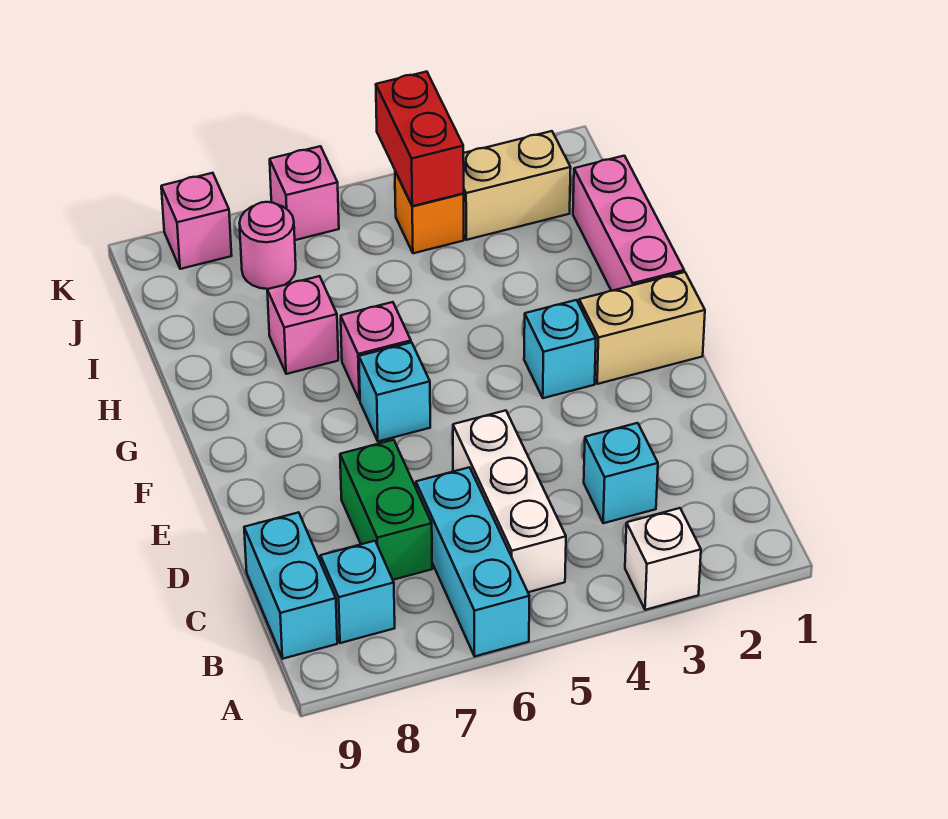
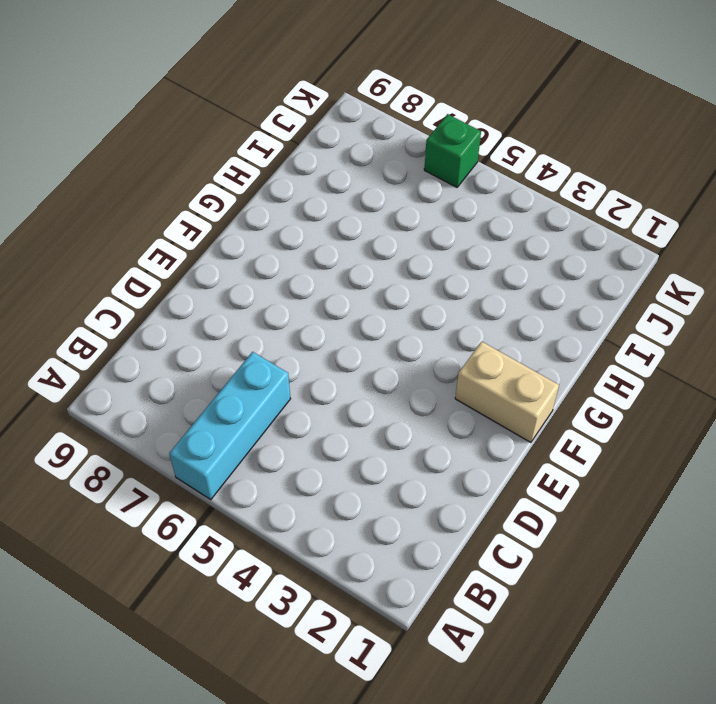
green 1x1 brick [424,114,481,187] -> pink 1x1 brick [270,146,339,240]
none -> white 1x1 brick [625,508,701,610]
none -> white 1x3 brick [453,410,566,592]
none -> cyan 1x1 brick [321,541,395,643]

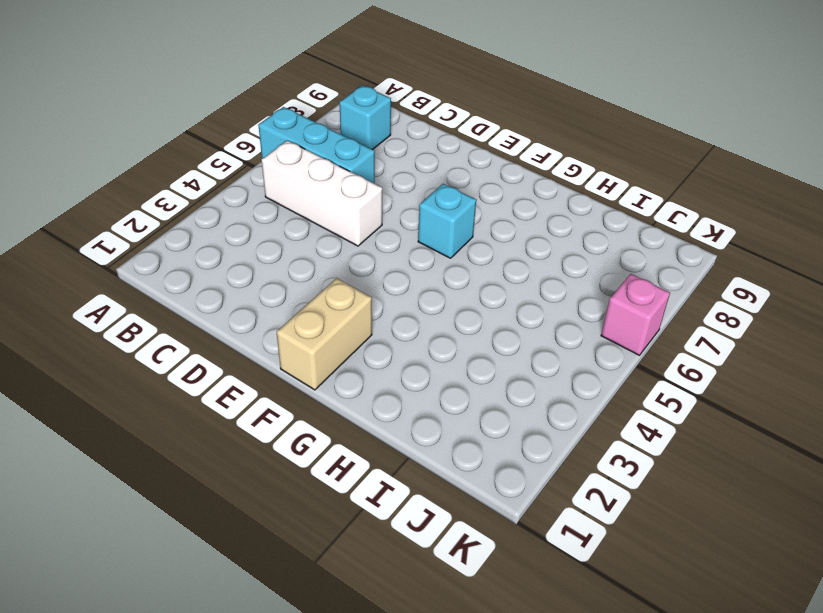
none -> white 1x1 brick [625,508,701,610]
none -> cyan 1x2 brick [244,512,337,659]
none -> cyan 1x1 brick [584,423,658,523]

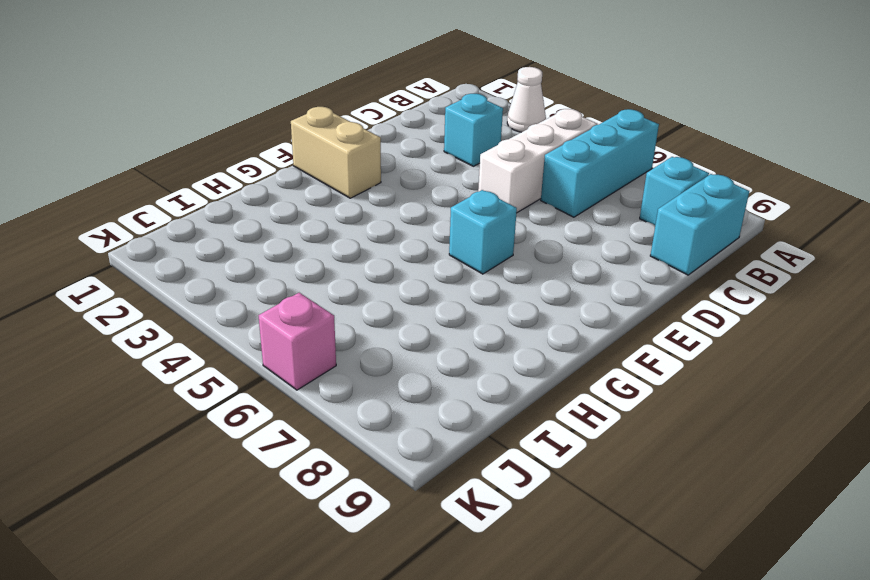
white 1x1 cone [507,67,546,132] -> white 1x1 brick [625,508,701,610]
none -> green 1x2 brick [340,440,432,580]
none -> cyan 1x1 brick [524,300,596,398]
none -> pink 1x3 brick [573,156,684,291]

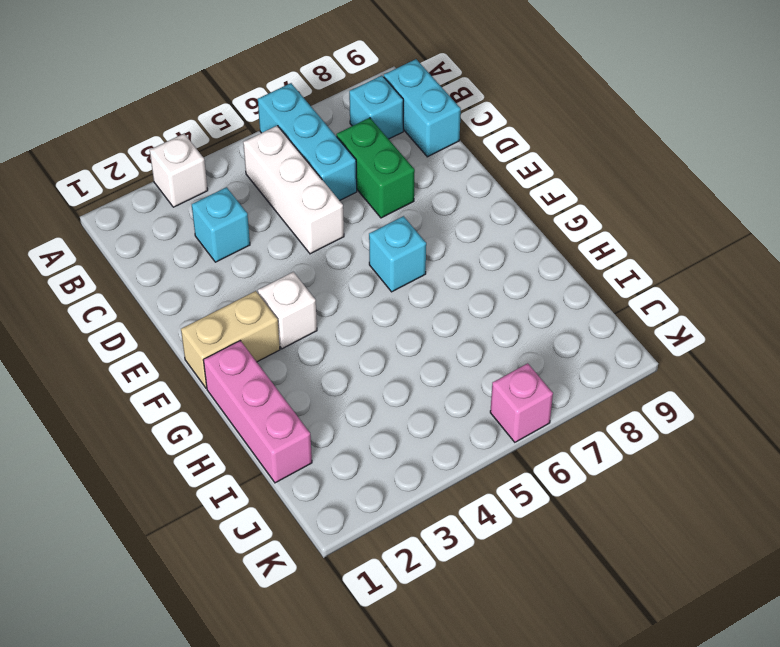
white 1x1 brick [258,272,317,349] -> cyan 1x1 brick [524,300,596,398]
none -> pink 1x1 brick [341,302,411,400]
none -> pink 1x1 brick [267,276,338,374]
none -> tan 1x2 brick [463,131,571,240]

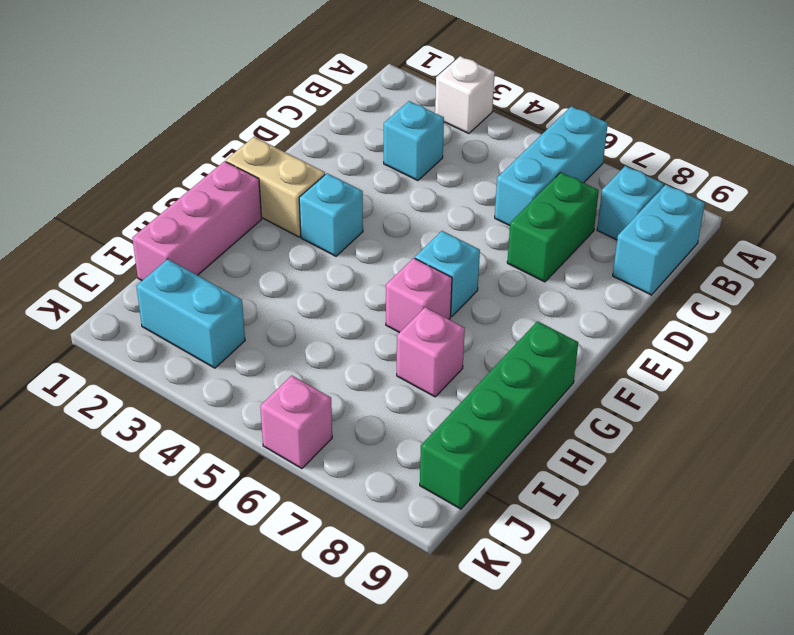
green 1x4 brick [420,321,578,509] -> none
cyan 1x2 brick [136,259,245,368] -> tan 1x2 brick [463,131,571,240]
none -> white 1x3 brick [453,410,566,592]
none -> orange 1x1 brick [395,171,464,253]
none -> pink 1x1 round brick [239,202,296,289]

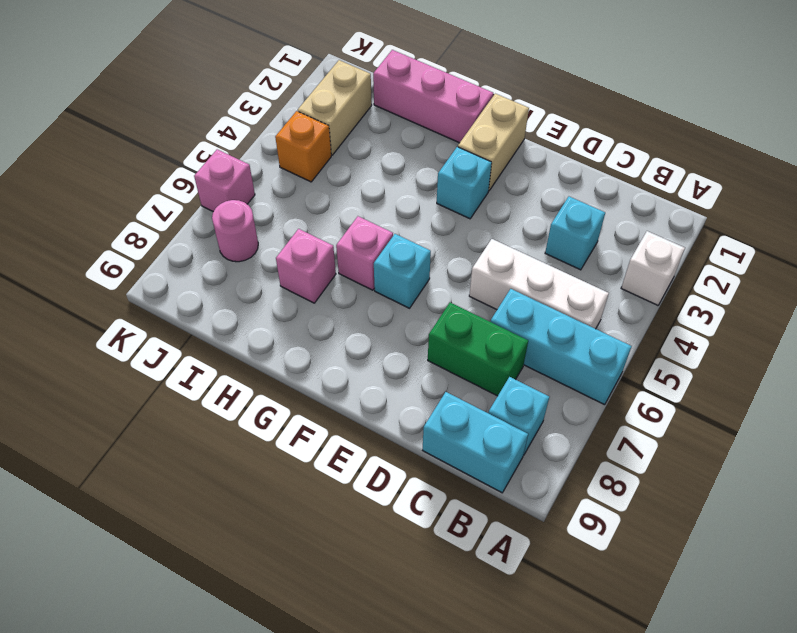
none -> pink 1x1 brick [161,173,232,269]
none -> red 1x2 brick [376,72,464,206]

